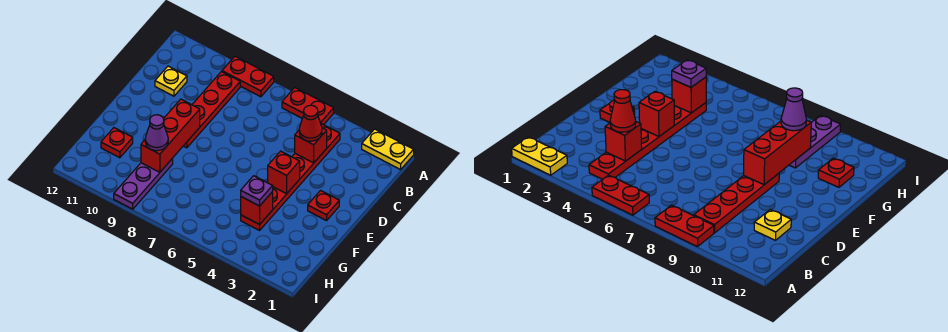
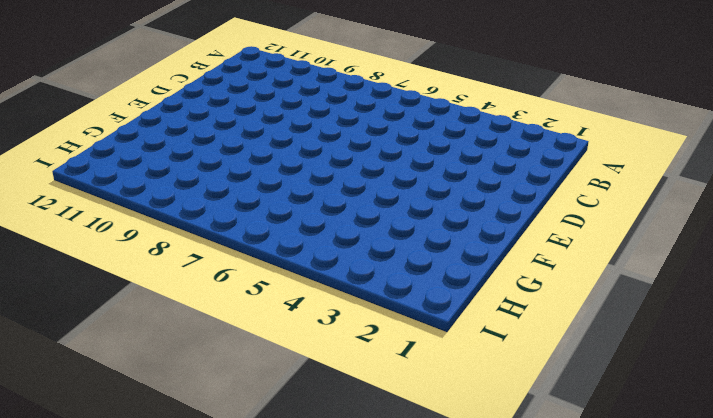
none -> yellow 1x2 plate [362,129,414,170]
none -> red 1x2 plate [282,88,334,125]
none -> red 1x2 plate [222,56,274,97]

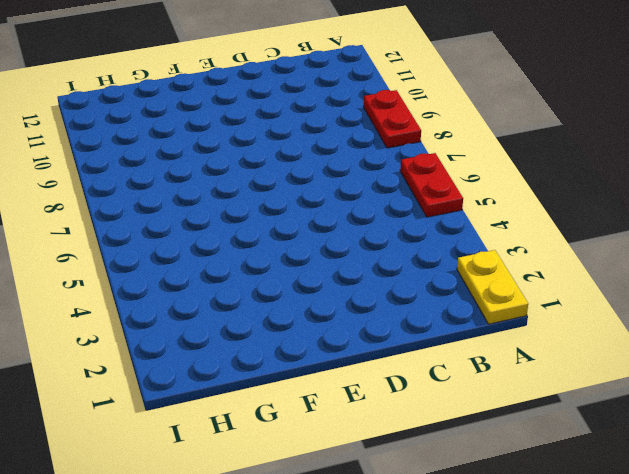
none -> red 1x6 plate [241,124,340,230]
none -> red 1x4 plate [184,72,240,148]
none -> yellow 1x1 plate [155,66,187,96]

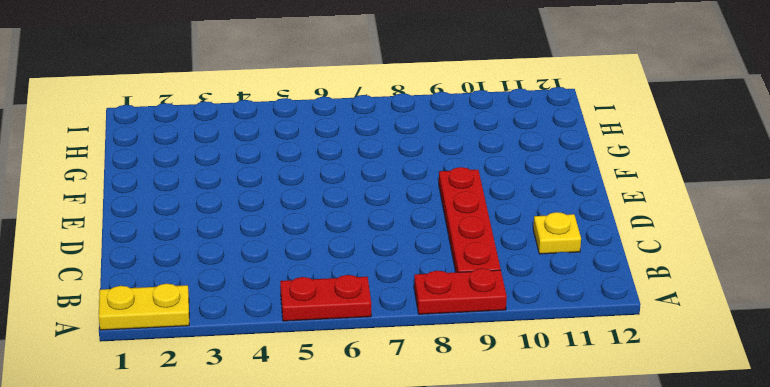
none -> red 1x6 plate [241,124,340,230]
none -> red 1x1 plate [308,191,339,221]
none -> purple 1x3 plate [114,158,173,209]

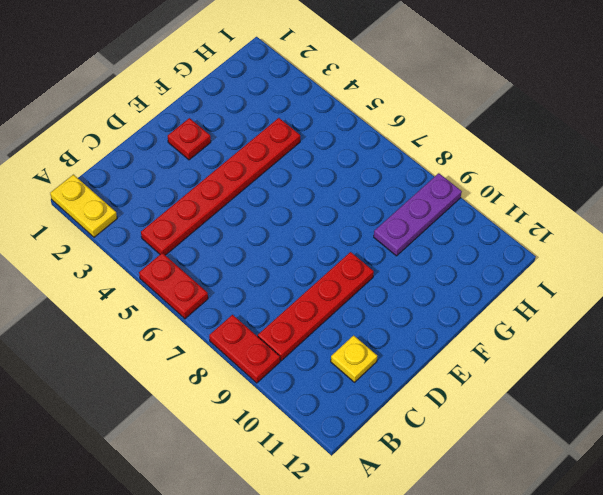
none -> red 1x1 plate [101,128,133,158]
none -> red 1x1 brick [295,128,327,163]
none -> red 1x1 brick [268,151,300,194]

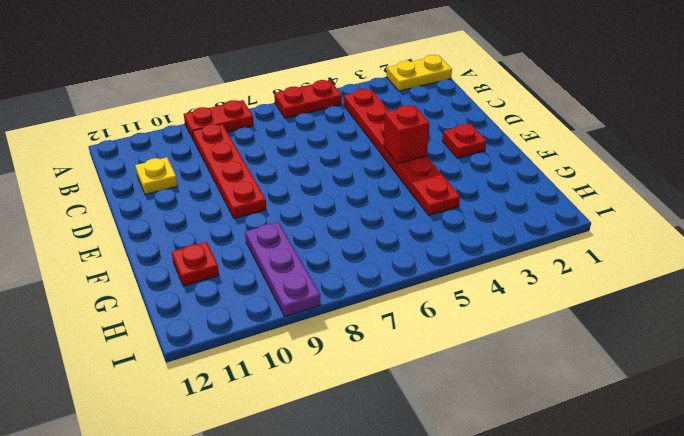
none -> red 1x1 brick [295,128,327,163]
none -> red 1x3 brick [141,99,200,172]
none -> red 1x1 brick [241,192,273,224]

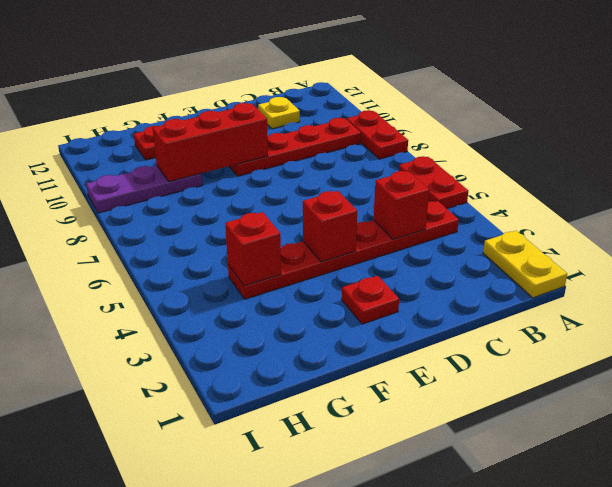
none -> red 1x1 cone [299,105,322,141]
none -> purple 1x1 plate [241,176,273,206]
none -> purple 1x1 cone [145,115,168,151]

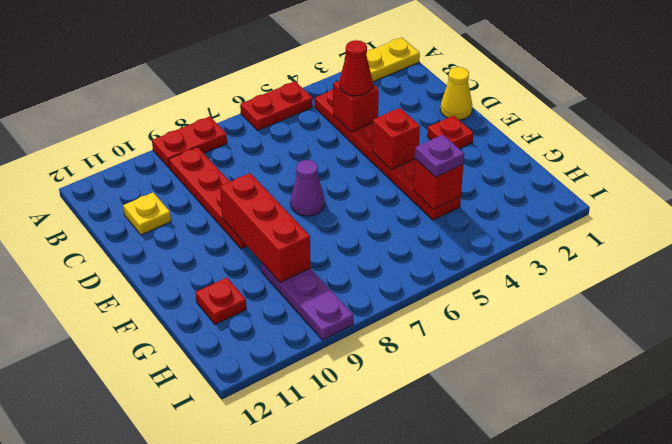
yellow 1x1 cone [440,67,472,120] -> none
purple 1x1 cone [291,160,325,216] -> purple 1x1 cone moved to [145,115,168,151]

